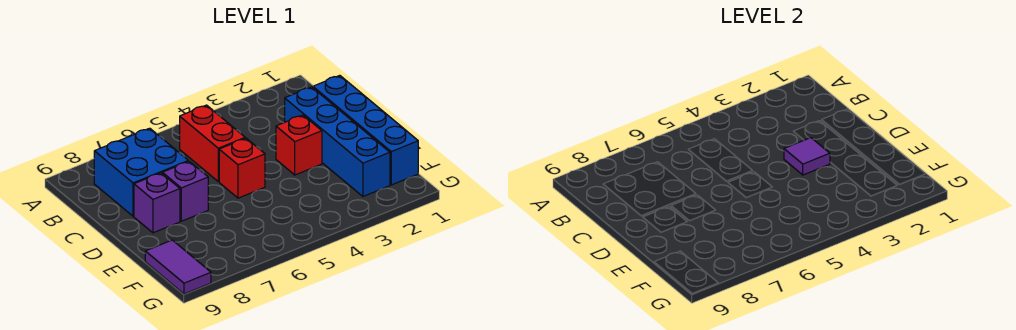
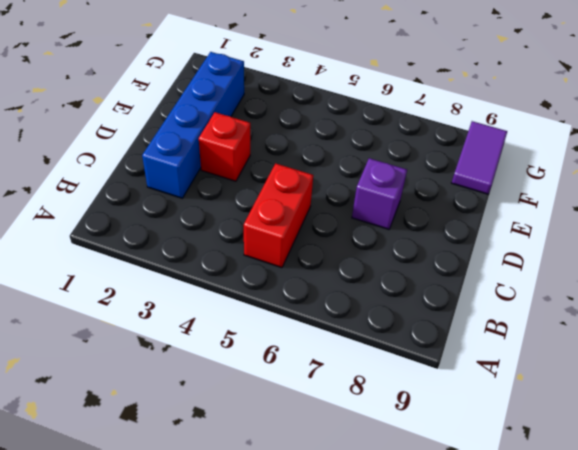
none -> blue 2x2 brick [94,128,188,216]
none -> blue 1x4 brick [313,75,418,185]

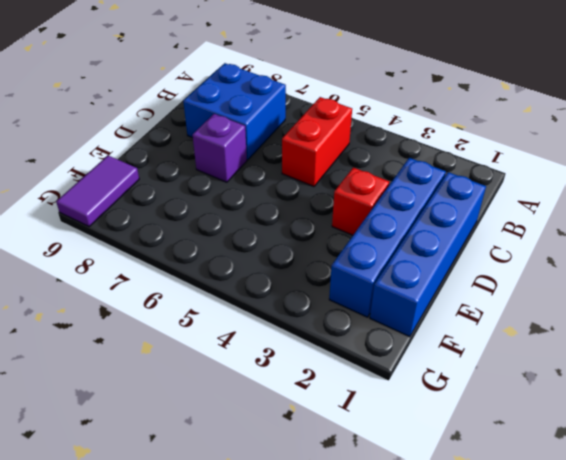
none -> red 1x1 brick [219,138,265,198]
none -> purple 1x1 brick [134,173,180,233]

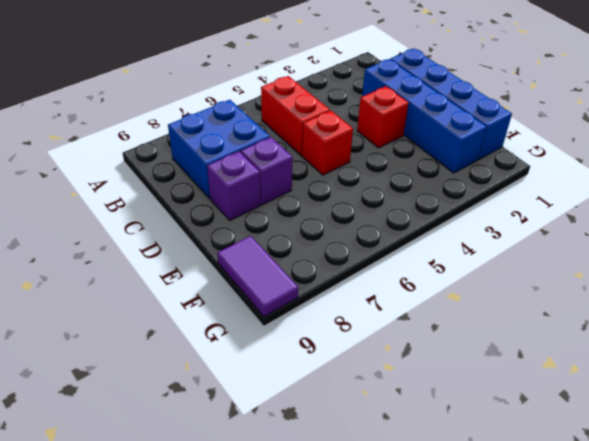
none -> purple 1x1 tile [784,138,830,175]

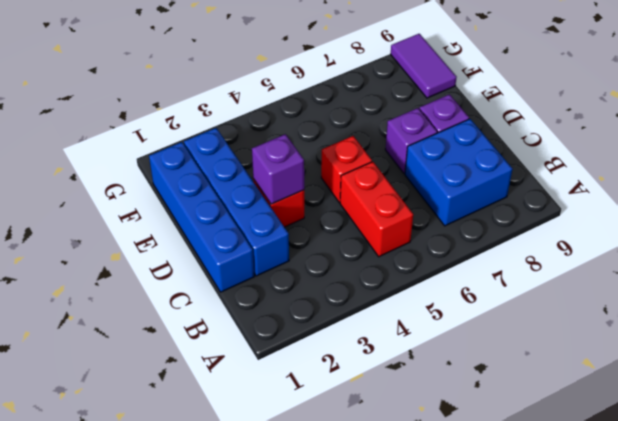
purple 1x1 brick [252,134,304,204] -> purple 1x1 tile [784,138,830,175]

